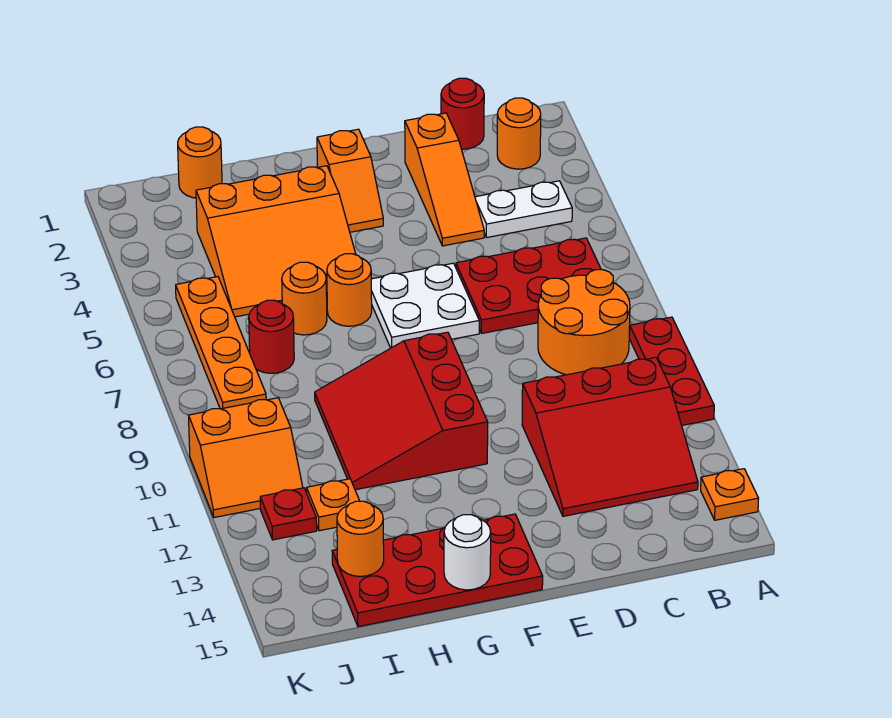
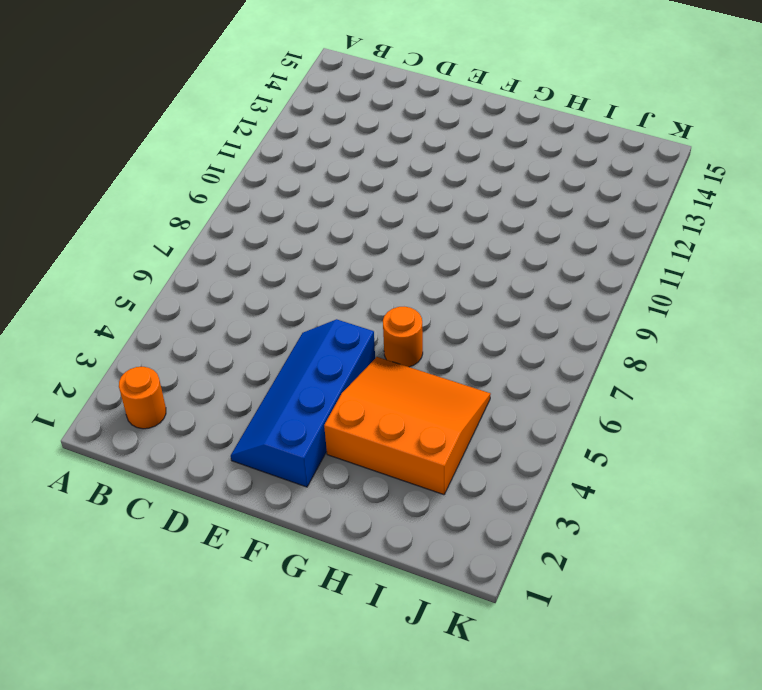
blue 2x4 slope [231,319,375,487] -> orange 1x2 slope [317,129,383,232]
none -> red 1x3 plate [629,317,714,425]
none -> orange 1x1 plate [701,469,759,520]
none -> white 1x2 plate [475,181,572,237]

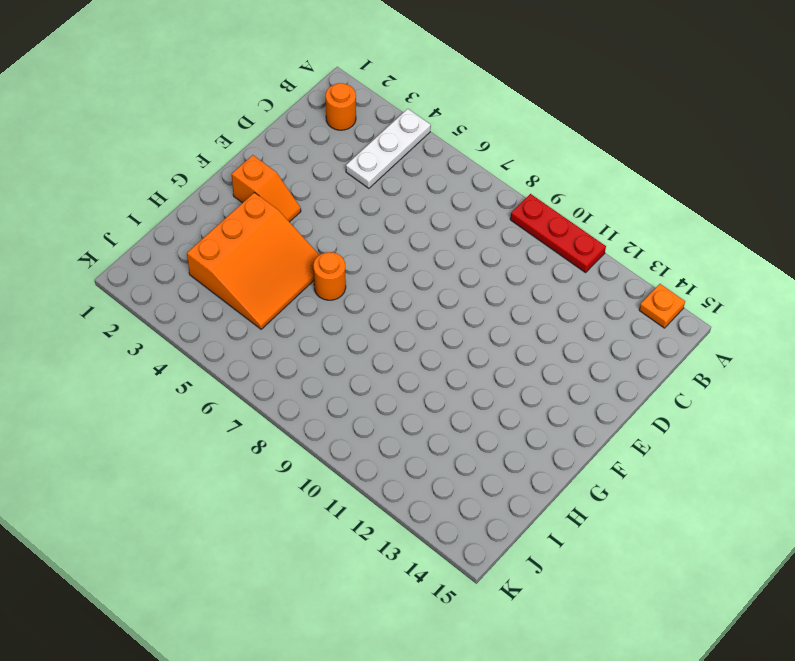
white 1x3 plate [346,109,431,188] -> white 1x2 plate [475,181,572,237]
none -> red 2x3 plate [456,238,601,333]
none -> orange 2x2 round brick [538,270,630,375]
none -> red 3x3 slope [522,357,698,516]

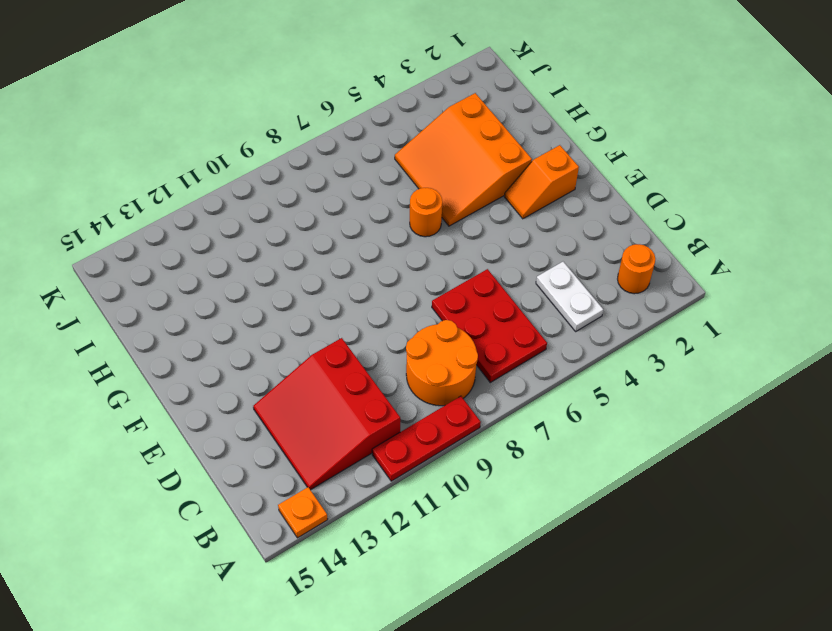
none -> red 1x1 round brick [441,78,484,149]
none -> orange 1x3 slope [405,113,484,246]
none -> white 2x2 plate [371,263,479,348]

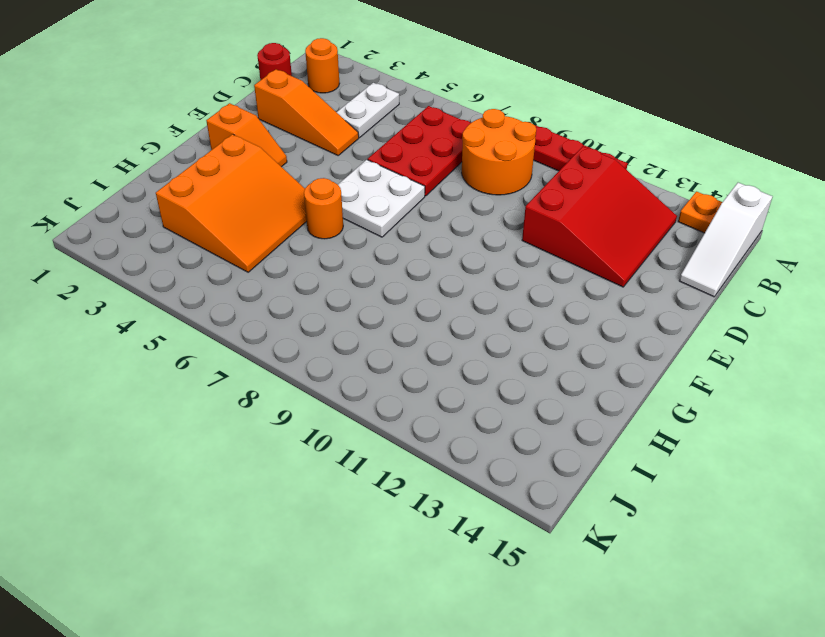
white 1x3 slope [679,183,773,297] -> none
none -> red 3x3 slope [315,332,488,490]
none -> red 2x4 plate [332,514,543,627]
none -> orange 1x1 round brick [282,262,327,335]

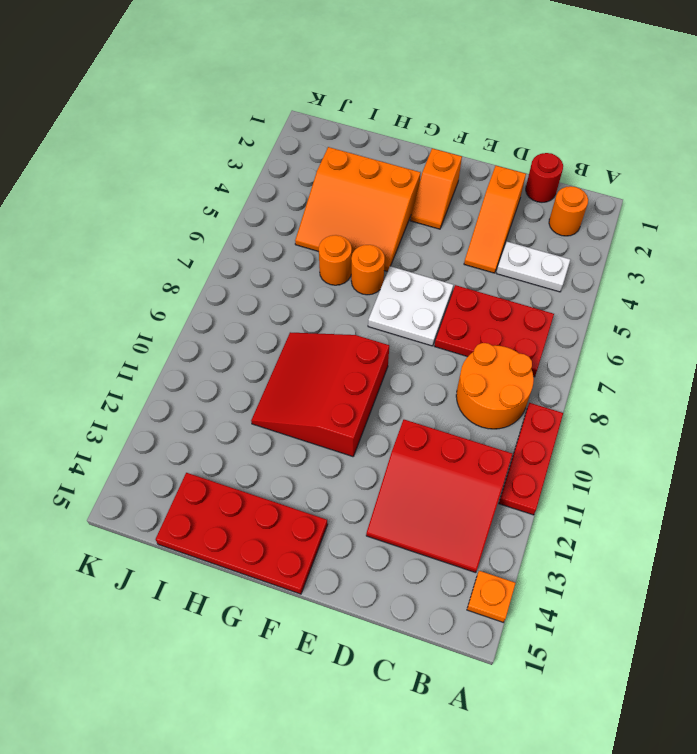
none -> orange 1x1 round brick [178,127,222,198]
none -> red 1x1 round brick [249,300,294,373]
none -> orange 1x1 plate [306,479,359,531]

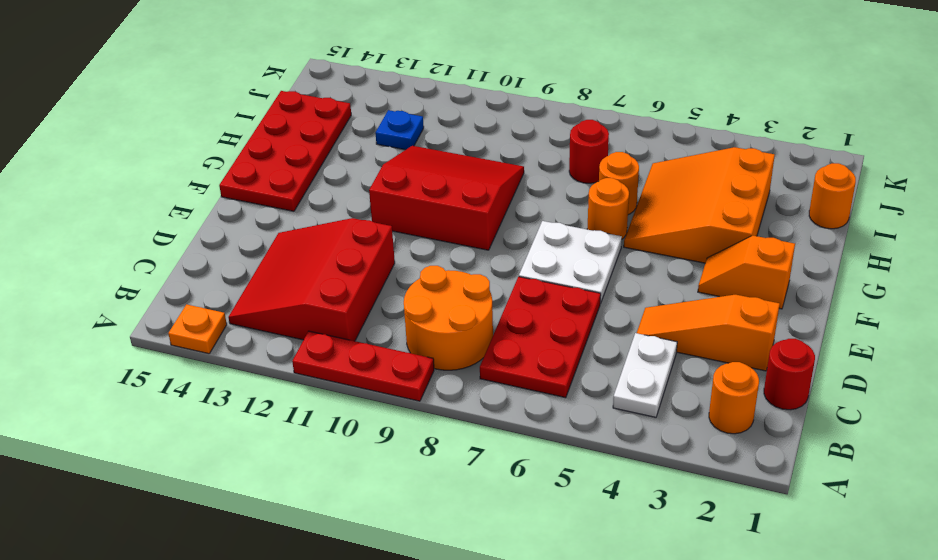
blue 1x1 plate [376,110,424,150] -> orange 1x1 plate [306,479,359,531]
none -> orange 1x4 plate [176,277,266,409]
none -> orange 2x2 slope [189,398,303,517]
none -> red 1x1 plate [260,488,317,540]

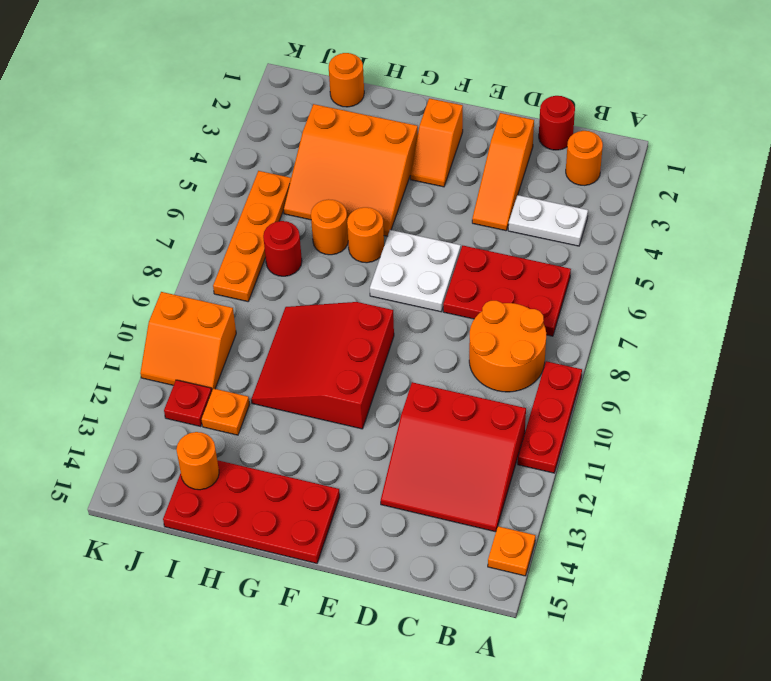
none -> white 1x1 round brick [444,515,491,590]

